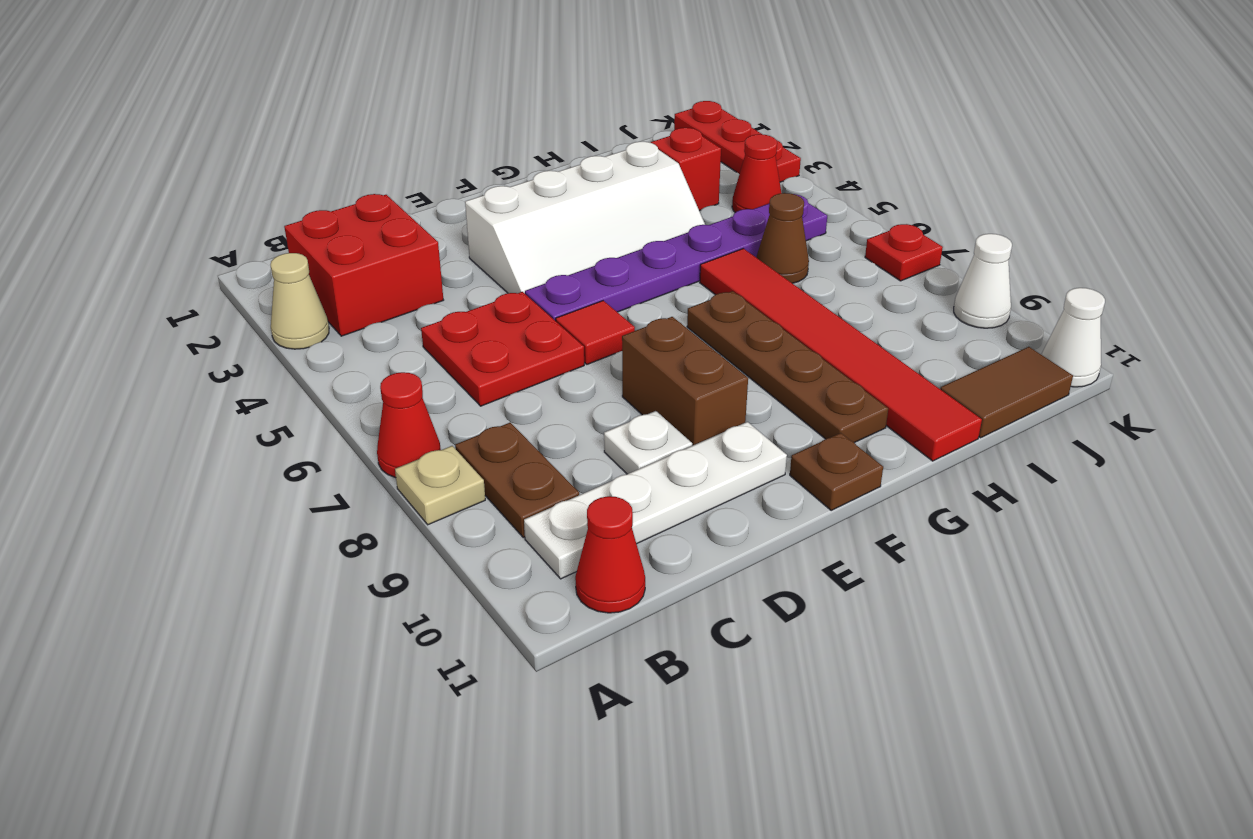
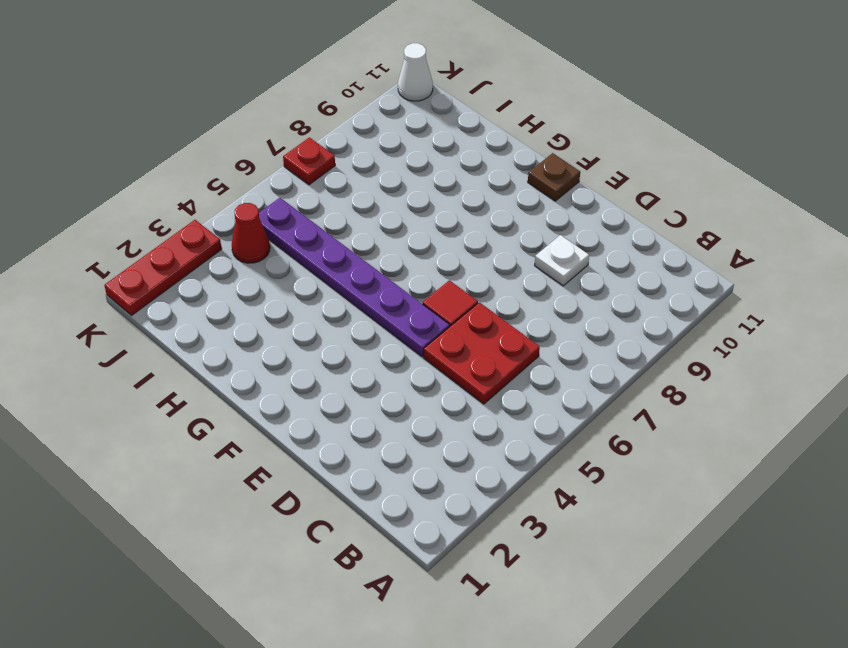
none -> tan 1x1 cone [270,253,329,349]
none -> red 1x1 cone [377,372,441,478]
none -> tan 1x1 plate [395,446,485,525]

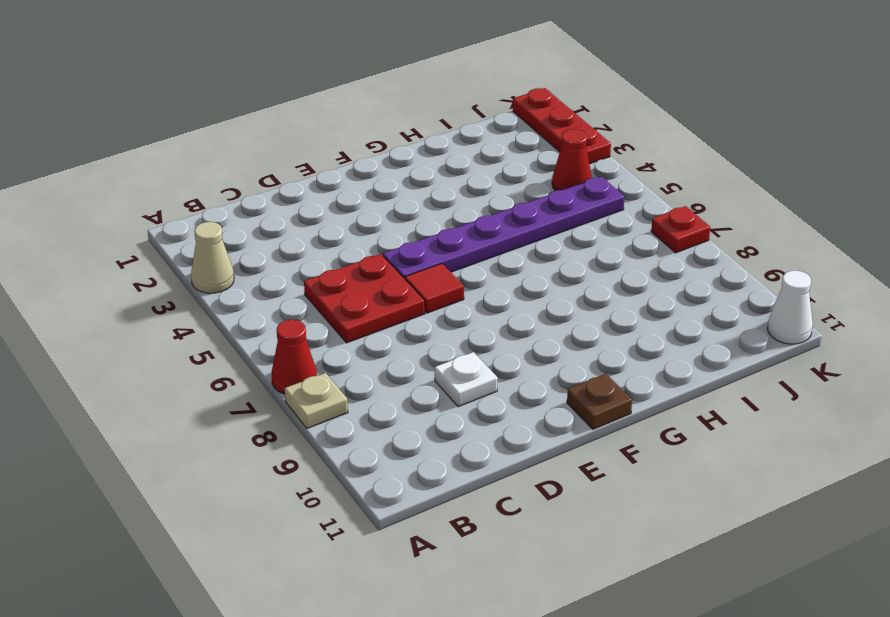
none -> red 2x2 brick [284,194,443,336]
none -> brown 1x2 plate [455,423,579,538]
none -> white 1x4 plate [524,422,787,579]

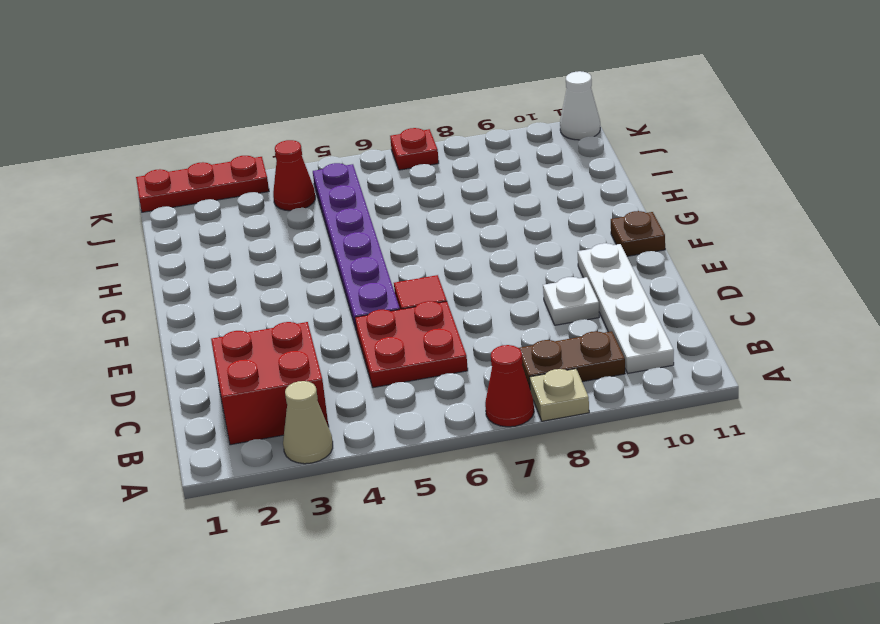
none -> red 1x1 cone [575,496,645,613]
none -> white 2x4 slope [465,142,705,293]
none -> brown 1x2 brick [622,317,748,446]

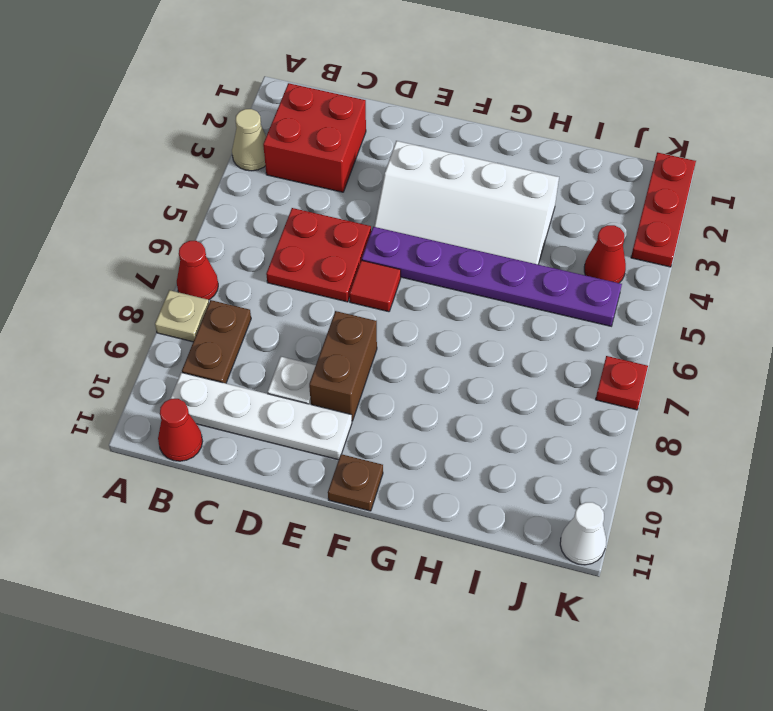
none -> brown 1x4 plate [687,291,888,443]
none -> red 1x6 tile [700,248,982,461]
none -> red 1x1 brick [651,128,721,211]

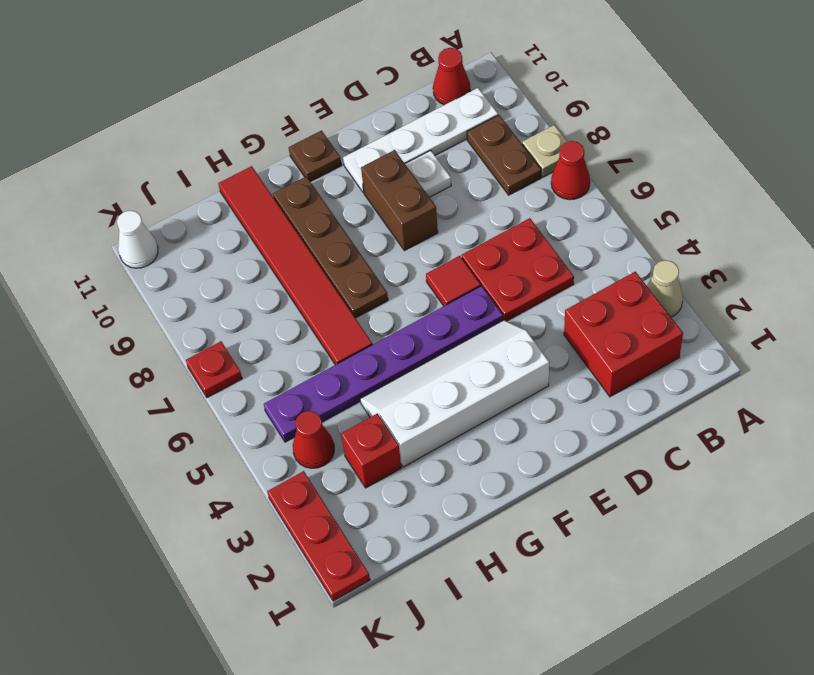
none -> brown 1x1 cone [756,193,809,283]
none -> brown 1x2 tile [940,347,1073,438]
none -> white 1x1 cone [954,234,1012,328]

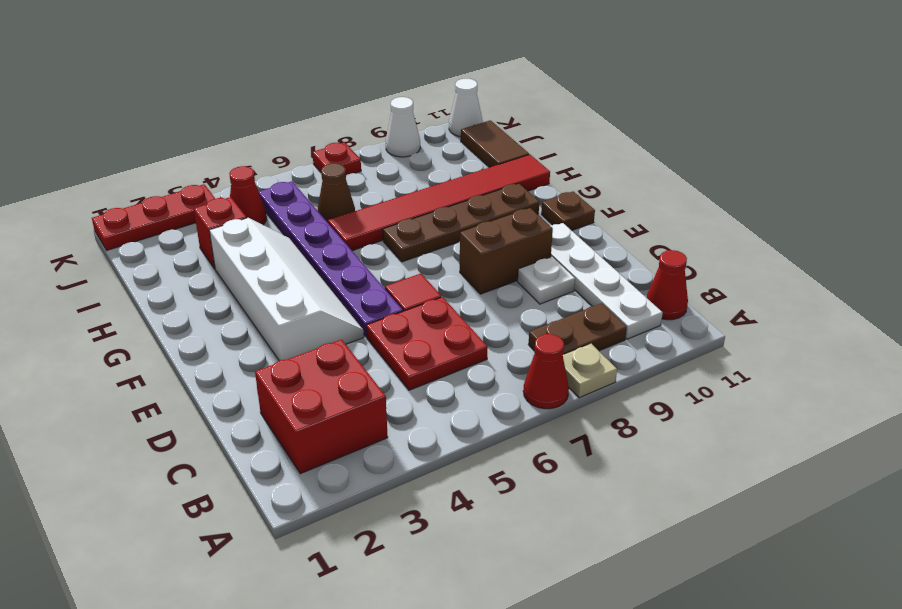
none -> tan 1x1 cone [270,253,329,349]

